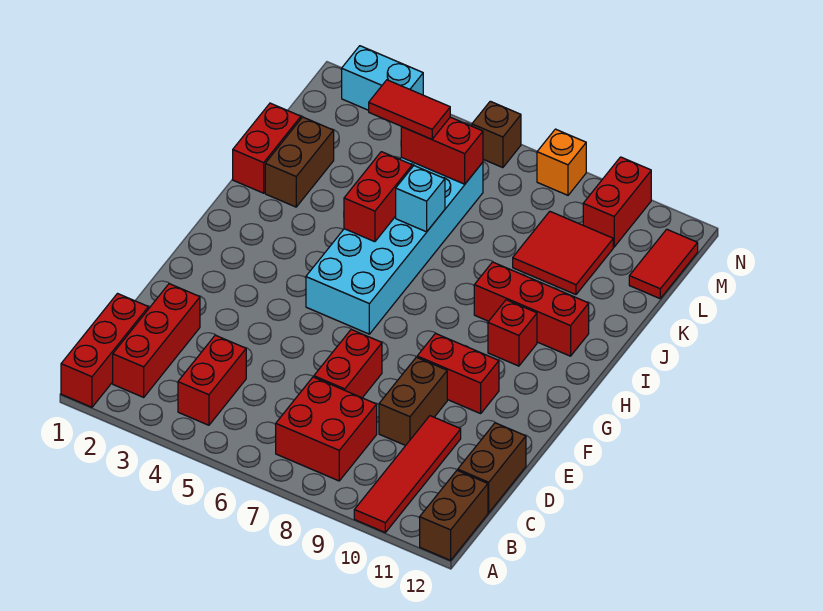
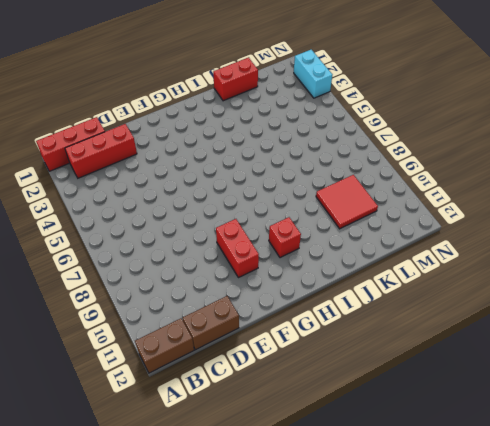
none -> red 1x4 tile [354,416,461,532]
none -> red 1x2 brick [178,335,246,425]
none -> red 2x2 brick [276,377,377,481]

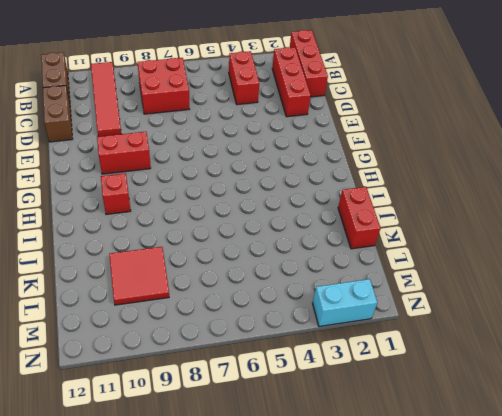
none -> red 1x2 brick [314,329,382,398]
none -> brown 1x2 brick [379,357,447,446]
none -> cyan 2x6 brick [306,157,483,334]

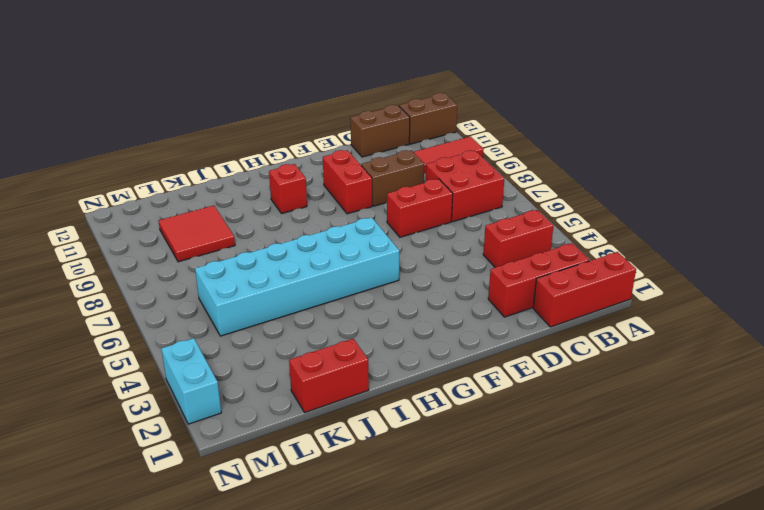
none -> red 1x3 brick [474,262,589,356]
none -> brown 1x2 brick [265,117,334,207]
none -> red 1x2 tile [629,229,698,299]

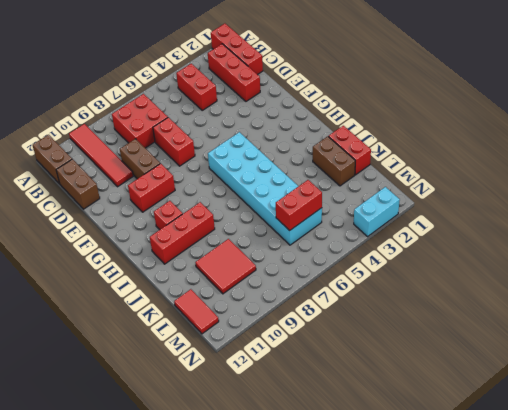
none -> red 1x2 brick [583,157,651,247]
none -> brown 1x1 brick [472,101,521,168]
none -> orange 1x1 brick [537,129,586,195]

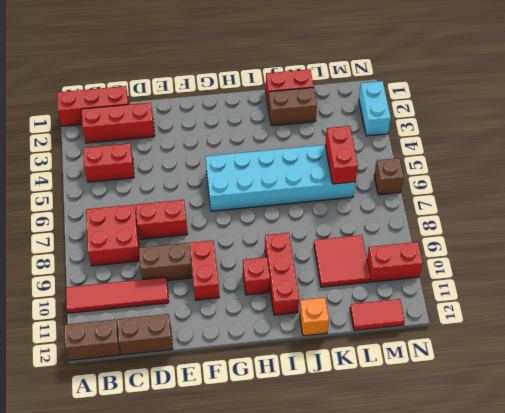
orange 1x1 brick [300,298,329,336] -> orange 1x1 brick moved to [537,129,586,195]
none -> red 1x2 brick [344,152,412,242]
none -> cyan 1x1 brick [396,166,445,232]
none -> red 1x2 tile [369,80,450,139]

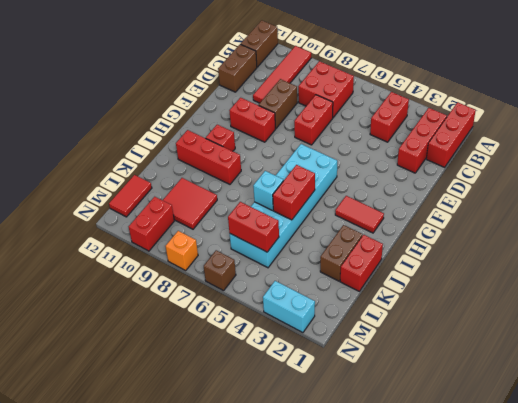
red 1x2 tile [335,196,384,233] -> red 1x2 tile moved to [369,80,450,139]

